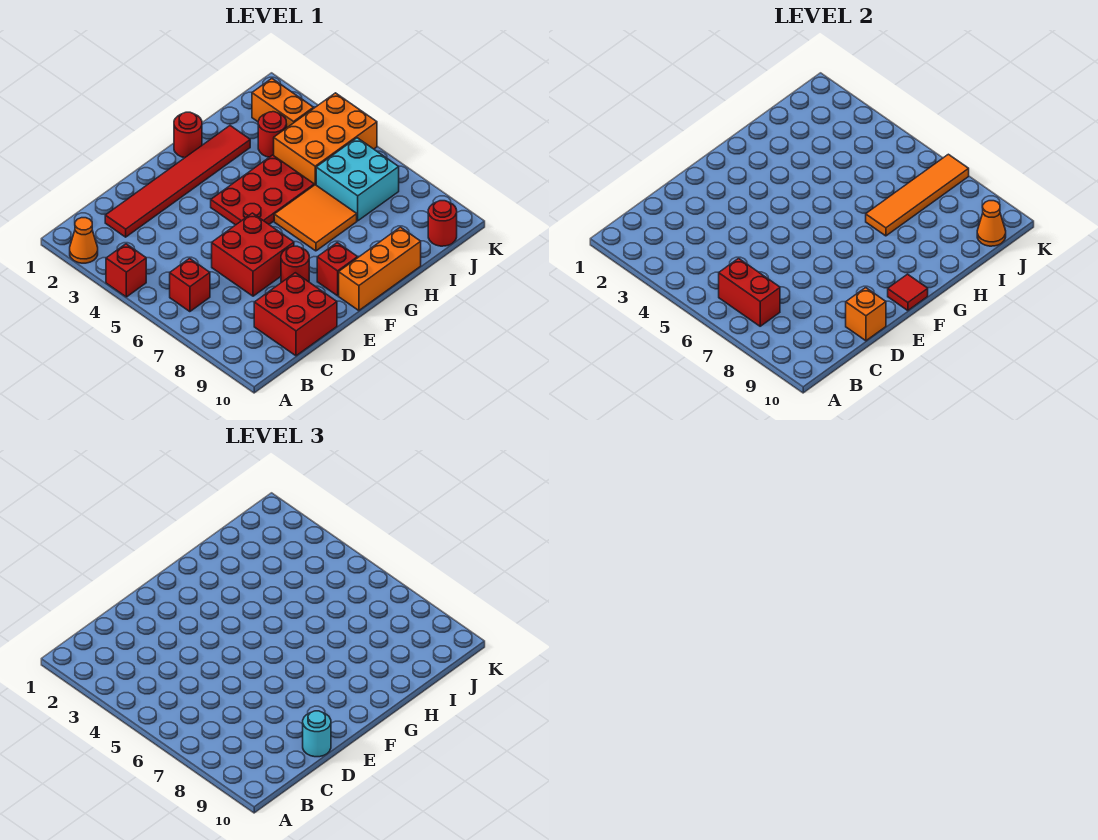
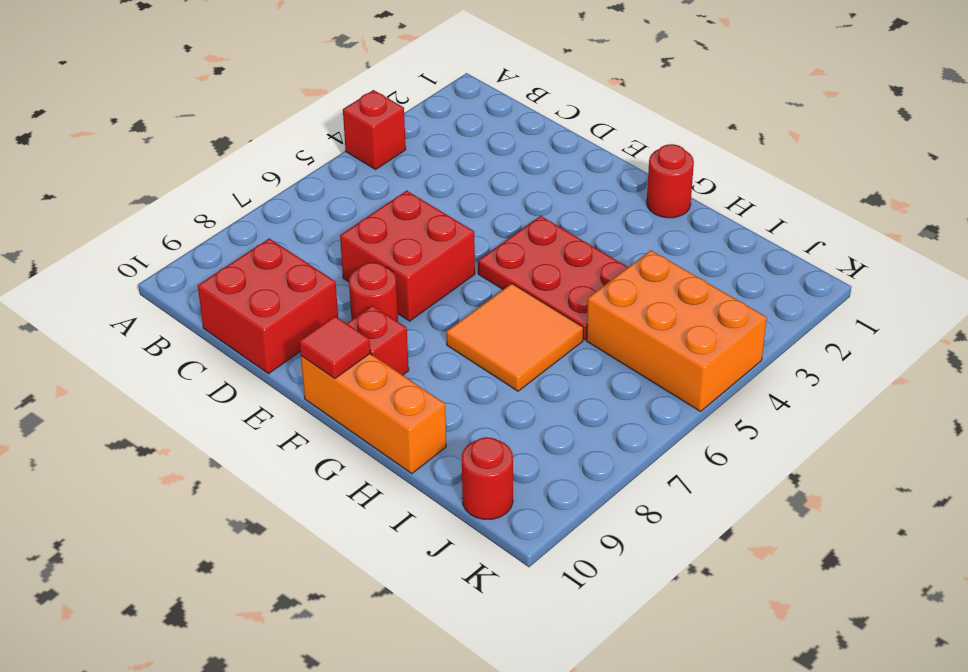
none -> orange 1x1 cone [70,218,98,263]
none -> red 1x1 brick [170,258,210,312]
none -> red 1x6 tile [105,126,250,237]

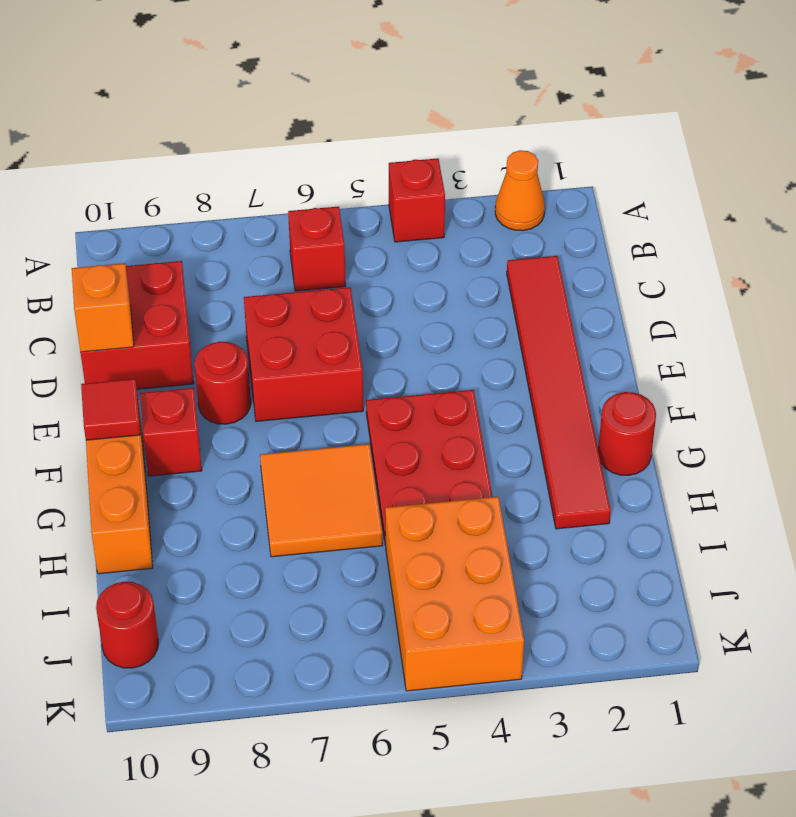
none -> red 1x1 round brick [258,112,287,157]
none -> cyan 2x2 brick [316,138,399,221]
none -> orange 1x2 brick [252,79,313,127]

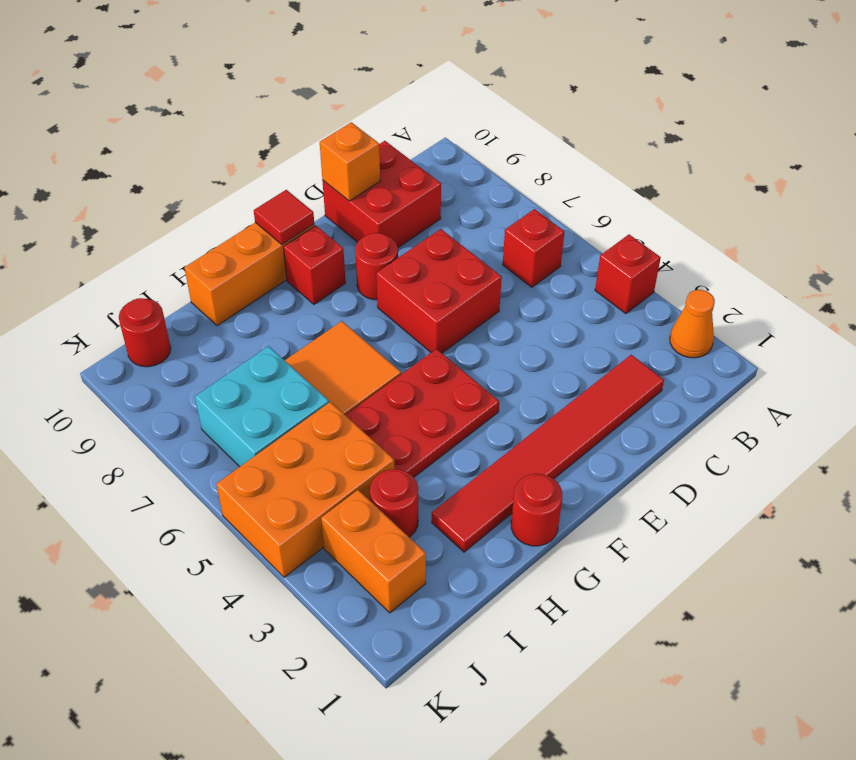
none -> red 1x2 brick [719,258,780,326]
none -> orange 1x4 tile [866,154,969,236]
none -> orange 1x1 cone [977,201,1006,246]

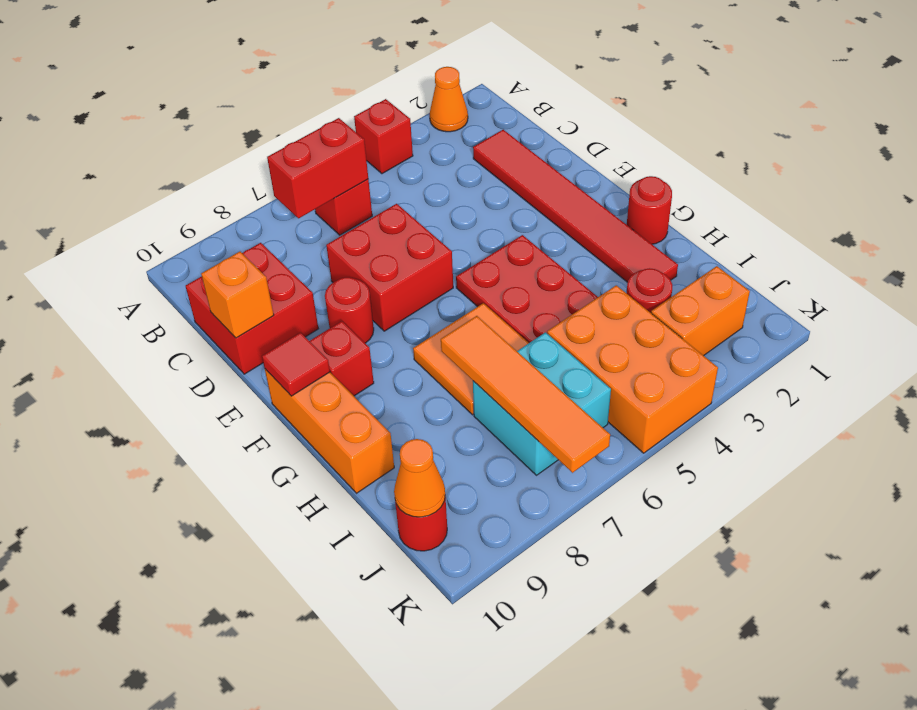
none -> cyan 1x1 round brick [303,711,331,757]

